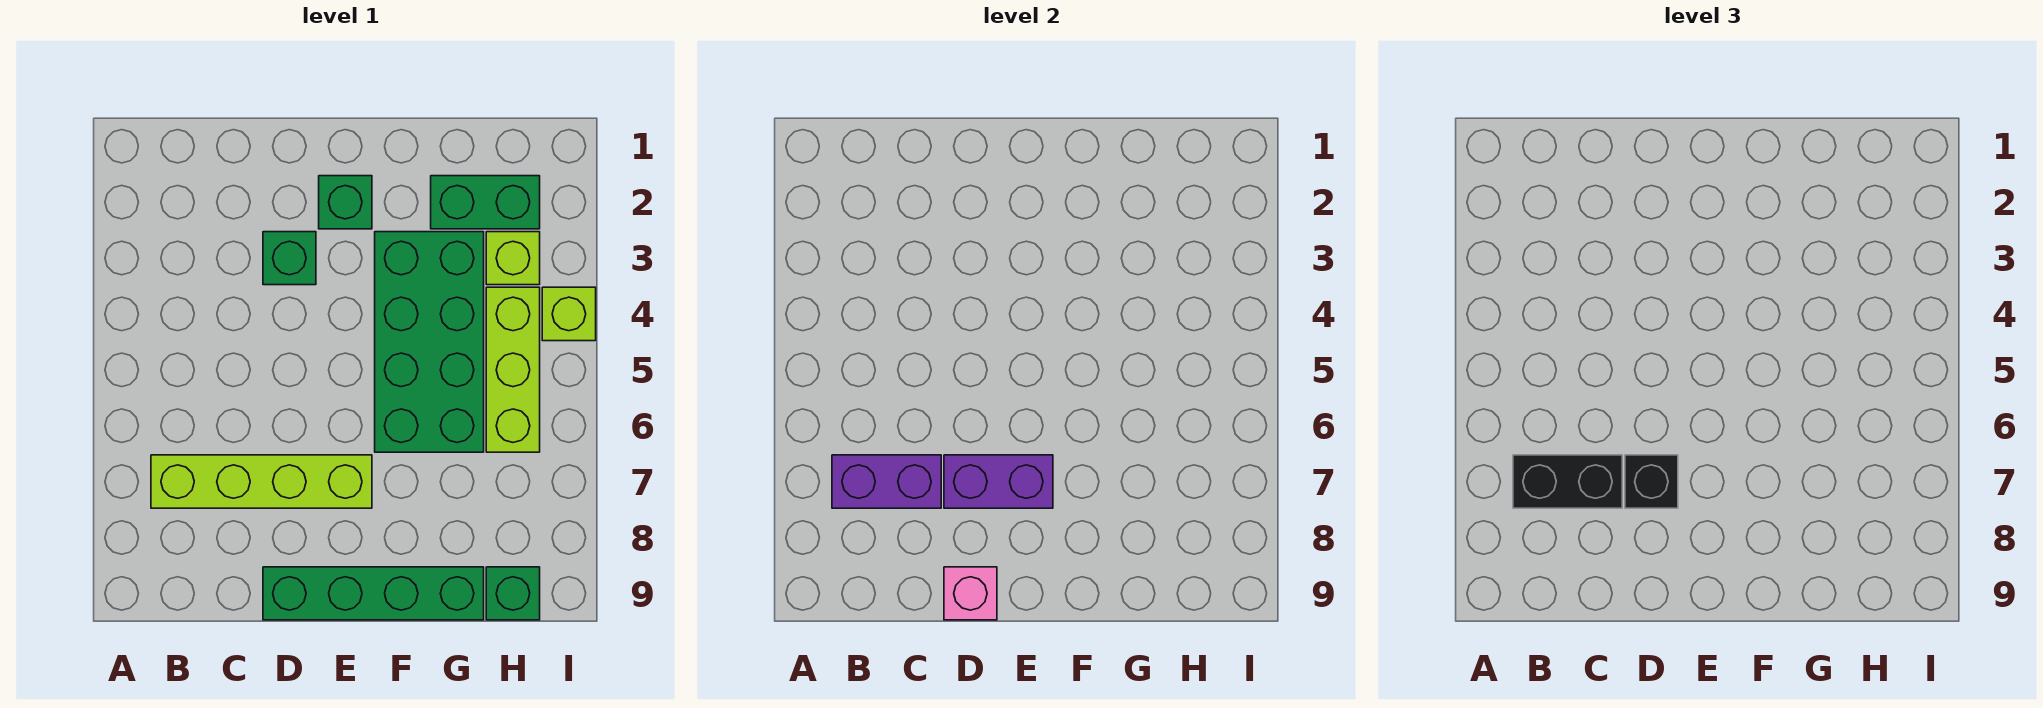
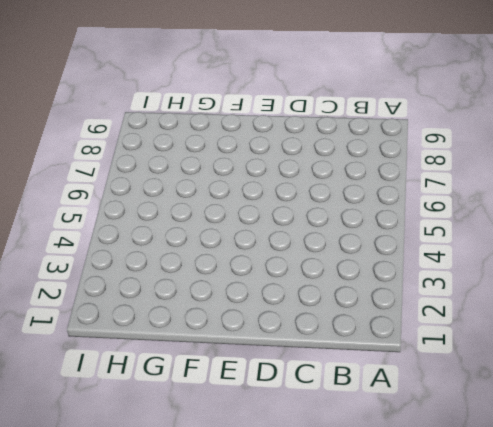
none -> lime 1x4 brick [151,455,372,508]
none -> green 1x1 brick [263,232,316,285]
none -> green 1x4 brick [263,567,484,620]

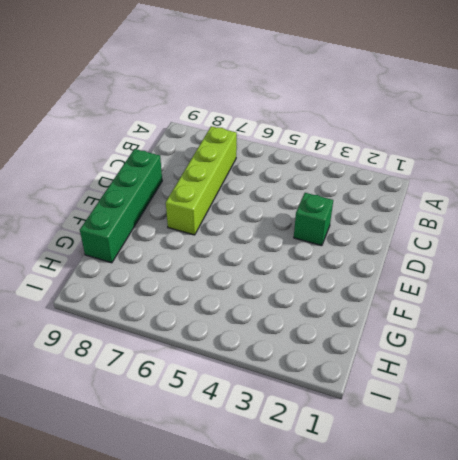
none -> green 1x1 brick [319,176,372,229]
none -> green 2x4 brick [375,232,484,452]
none -> green 1x2 brick [431,176,540,229]

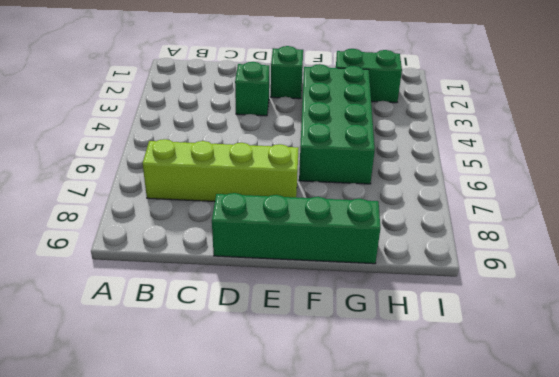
none -> lime 1x1 brick [486,232,540,285]
none -> lime 1x3 brick [486,287,540,452]
none -> green 1x1 brick [486,567,540,620]

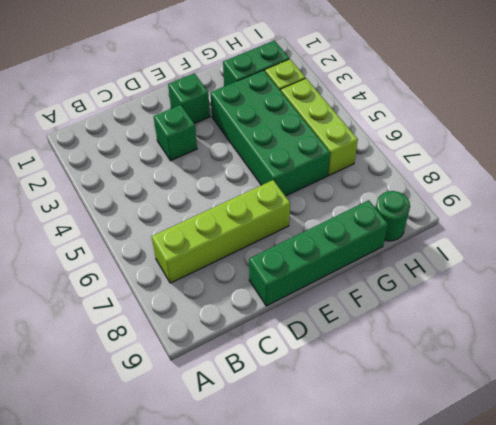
green 1x1 round brick [376,191,410,241] -> green 1x1 brick [486,567,540,620]
none -> lime 1x1 brick [542,287,596,341]
none -> purple 1x2 brick [832,455,941,508]
none -> purple 1x2 brick [944,455,1053,508]

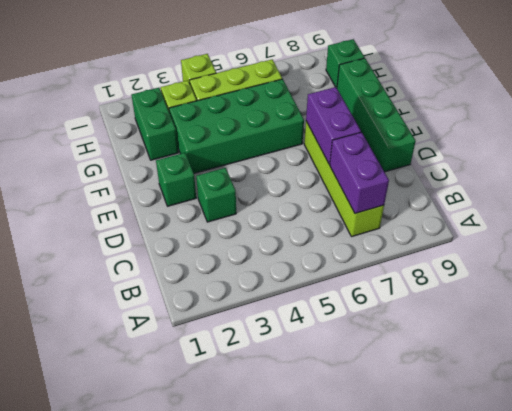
none -> pink 1x1 brick [944,567,997,620]
none -> black 1x2 brick [1513,455,1622,508]
none -> black 1x1 brick [1625,455,1678,508]

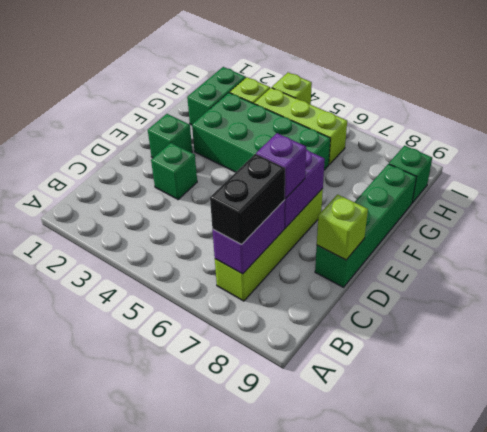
purple 1x1 brick [256,133,306,199] -> black 1x1 brick [1625,455,1678,508]
lime 1x1 brick [317,194,368,260] -> pink 1x1 brick [944,567,997,620]

